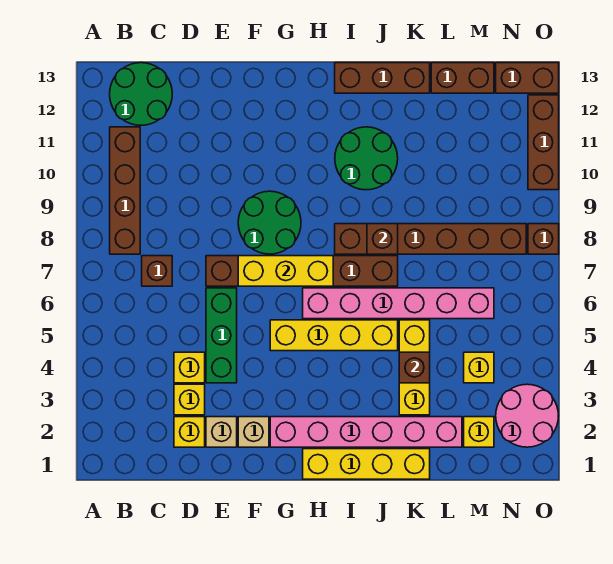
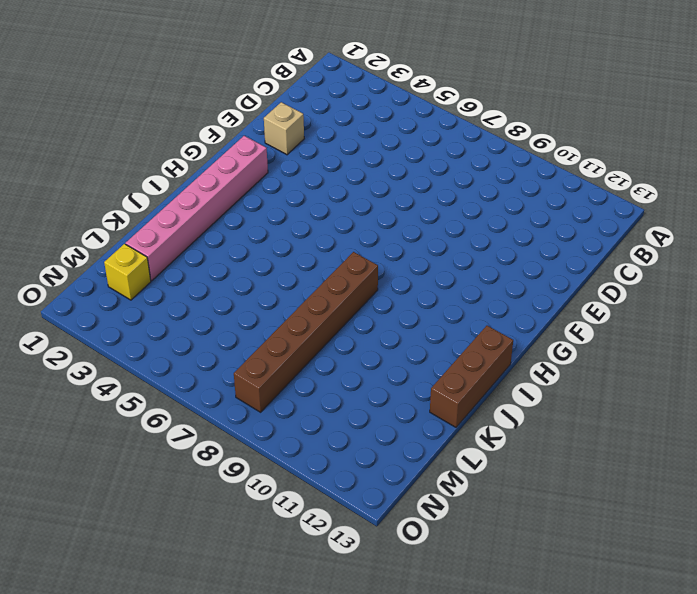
none -> brown 1x4 brick [110,127,140,254]
none -> green 2x2 round brick [110,63,172,125]
none -> brown 1x1 brick [142,256,172,286]

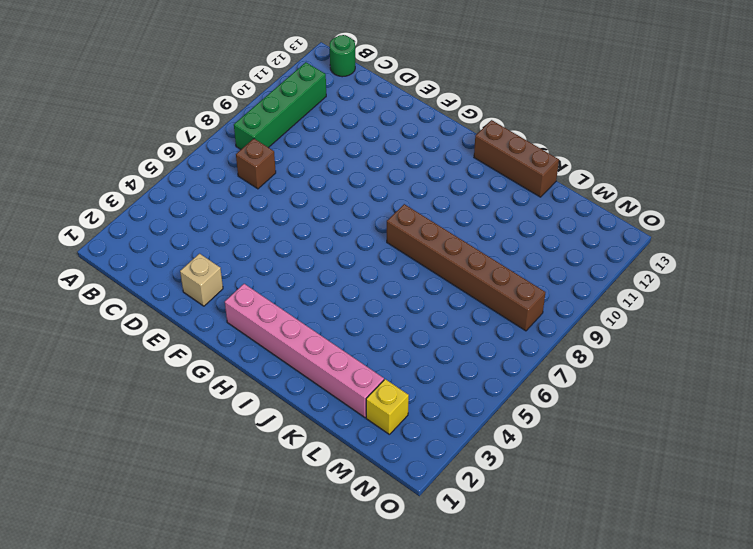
green 1x4 brick [234,62,326,149] -> brown 1x4 brick [110,127,140,254]
green 1x1 round brick [330,35,355,77] -> green 2x2 round brick [110,63,172,125]
none -> yellow 1x1 brick [174,417,205,447]
none -> yellow 1x1 brick [174,384,205,415]
none -> yellow 1x1 brick [174,352,205,383]

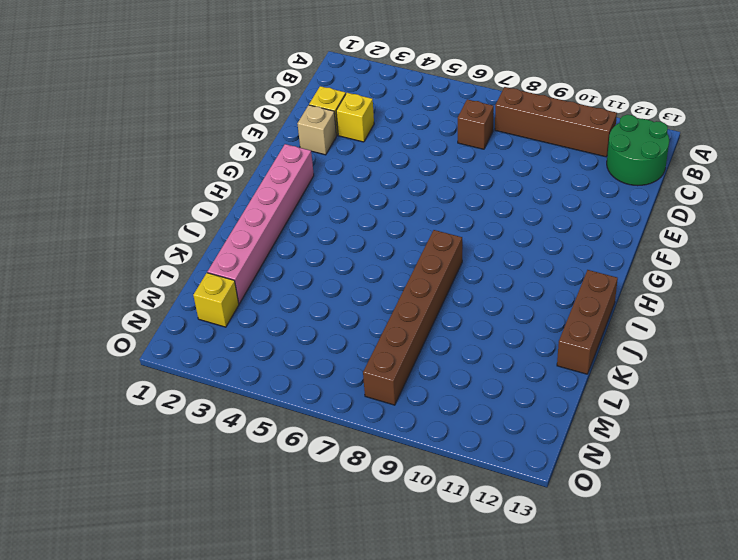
none -> yellow 1x1 brick [174,352,205,383]
none -> green 1x3 brick [206,288,237,383]
none -> brown 1x6 brick [206,256,398,286]

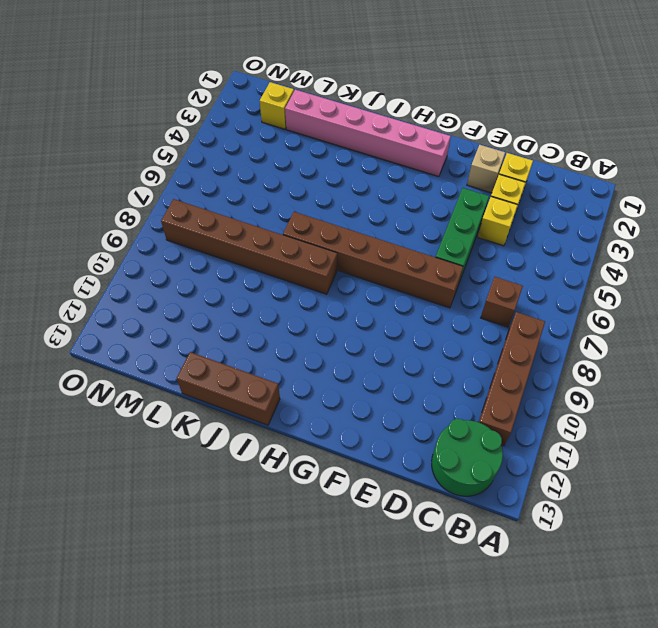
none -> tan 1x1 brick [238,417,269,447]
none -> green 2x2 round brick [238,191,301,254]
none -> yellow 1x4 brick [270,320,398,351]

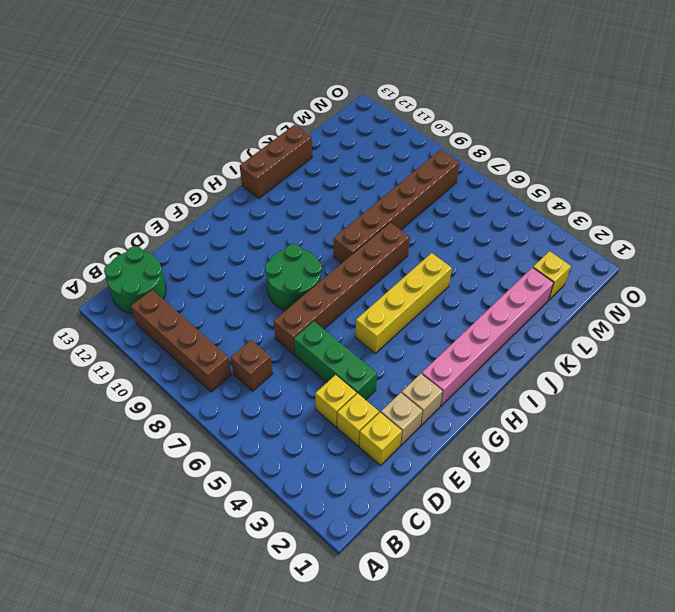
none -> yellow 1x4 brick [303,449,430,479]
none -> pink 1x6 brick [303,288,494,319]
none -> green 2x2 round brick [335,127,398,190]

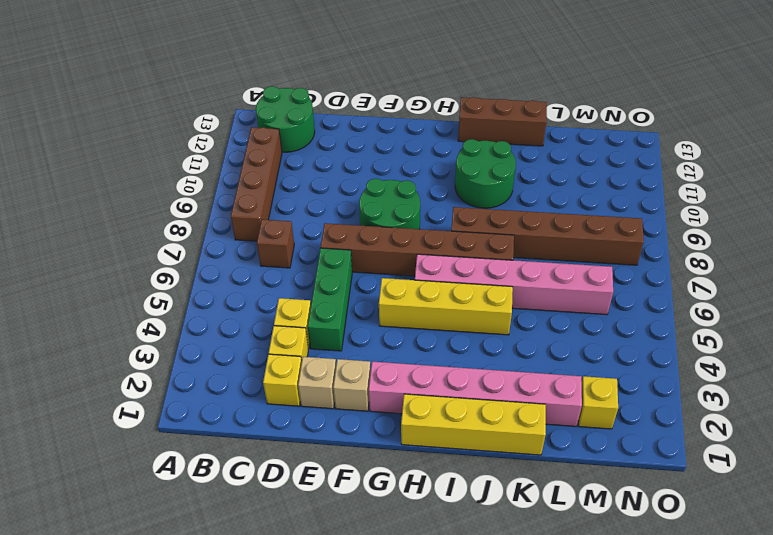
none -> yellow 1x3 brick [399,320,430,415]
none -> brown 1x2 brick [431,63,494,93]
none -> yellow 1x1 brick [464,352,494,383]

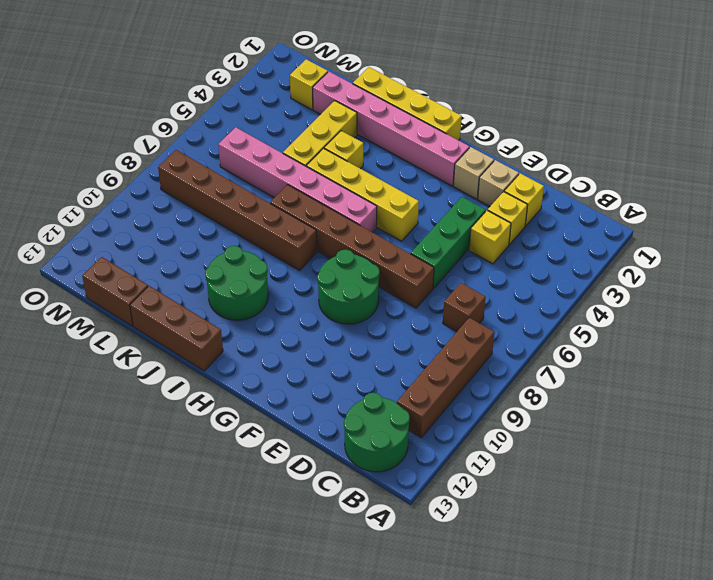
yellow 1x1 brick [324,131,363,169] -> yellow 1x1 brick moved to [464,352,494,383]
none -> pink 2x2 round brick [496,384,558,447]
none -> brown 1x2 brick [496,63,559,93]
none -> brown 1x1 brick [528,224,559,254]

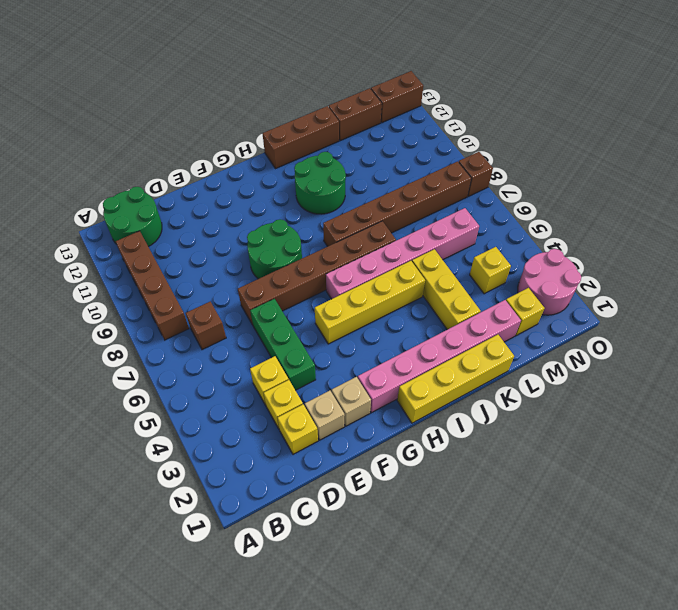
none -> brown 1x3 brick [528,95,559,190]
none -> yellow 1x3 brick [238,256,333,286]
none -> brown 1x1 brick [367,224,398,254]

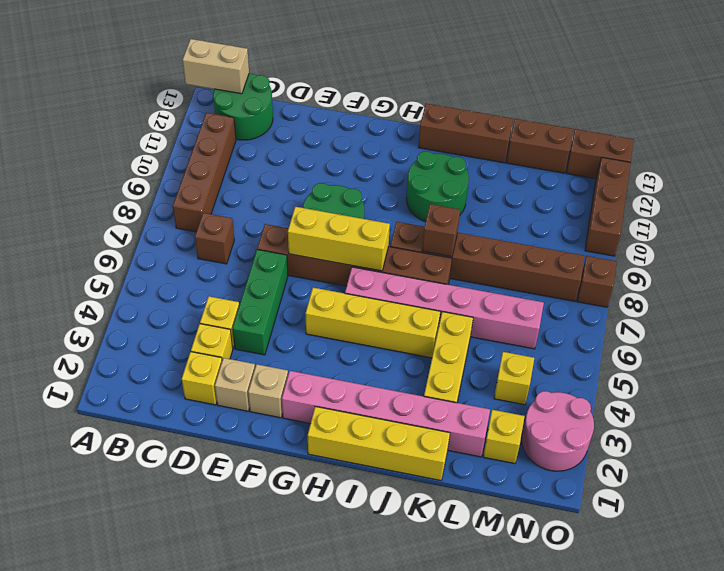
tan 1x2 brick [183,39,249,94] -> none
none -> brown 1x1 brick [399,352,430,383]

